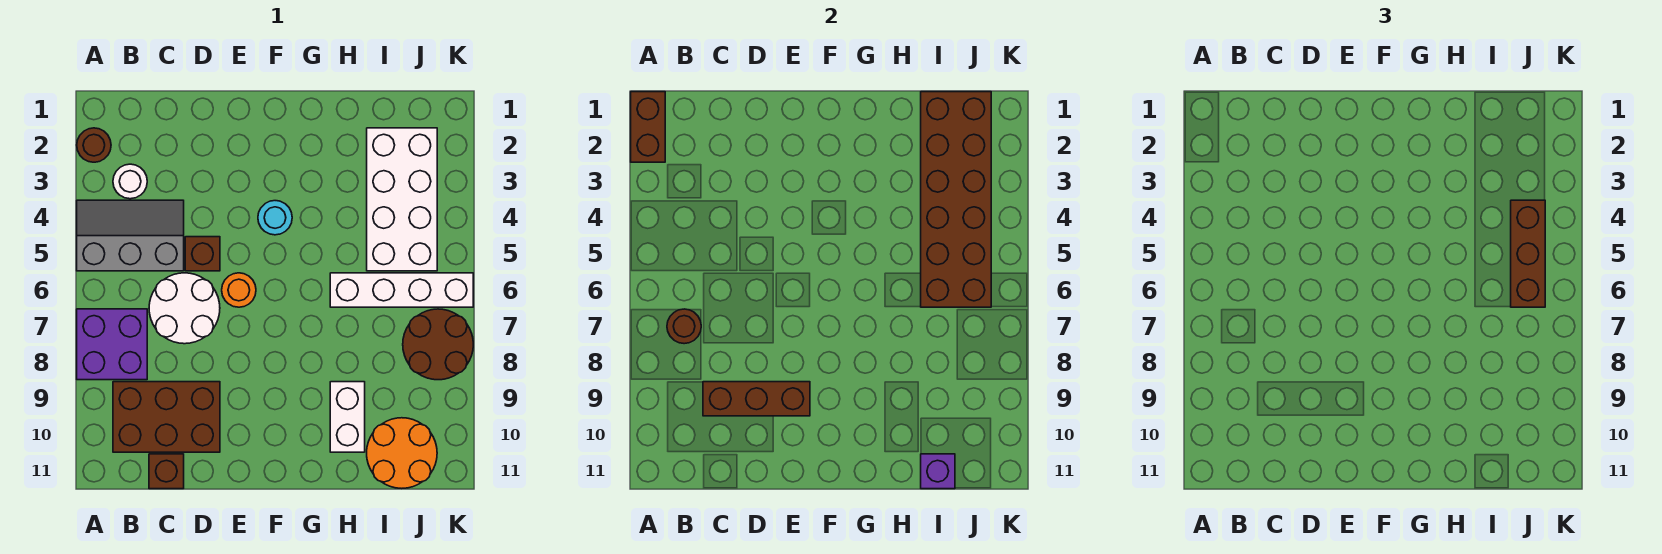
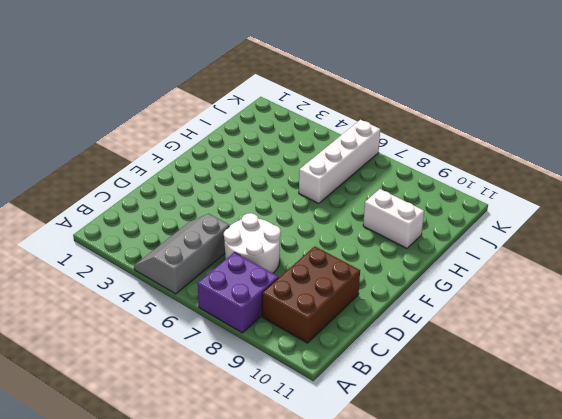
none -> brown 1x1 round brick [77,128,111,162]
none -> white 1x1 round brick [113,164,147,199]
none -> brown 1x1 brick [149,454,184,489]

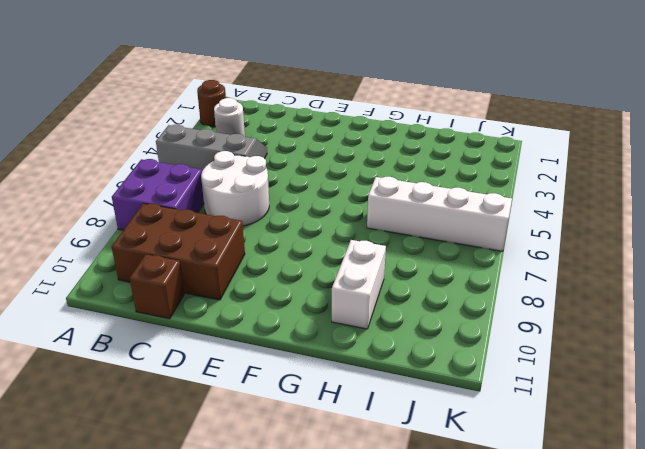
none -> brown 1x1 brick [185,237,220,271]
none -> orange 1x1 round brick [222,273,256,307]
none -> cyan 1x1 round brick [258,201,292,235]

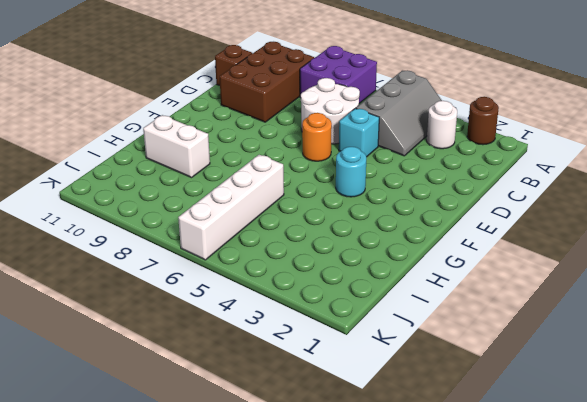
cyan 1x1 brick [339,108,379,157] -> brown 1x1 brick [185,237,220,271]
none -> white 2x4 brick [367,128,437,271]
none -> orange 2x2 round brick [367,418,437,488]
none -> brown 2x2 round brick [403,309,473,380]

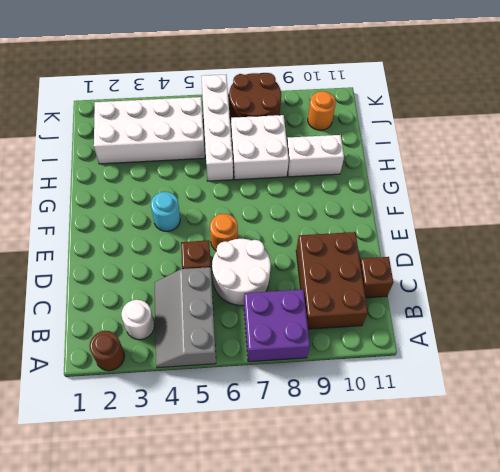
white 2x2 brick [231,115,289,180] -> none
orange 1x1 round brick [308,91,336,130] -> orange 2x2 round brick [367,418,437,488]
none -> brown 1x2 brick [631,92,665,162]
none -> brown 1x1 round brick [667,309,701,344]
none -> brown 1x3 brick [703,382,810,416]

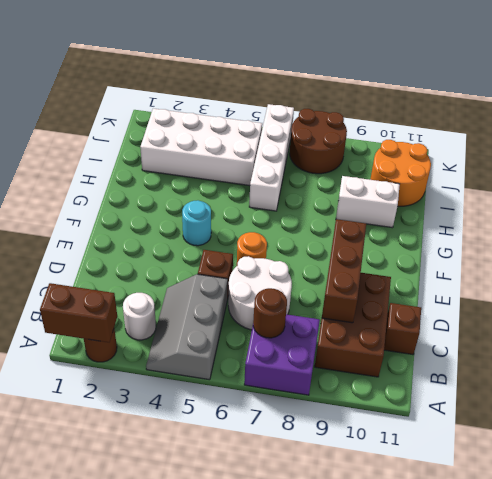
none -> brown 2x6 brick [921,92,991,307]
none -> purple 1x1 brick [921,454,955,489]
none -> brown 1x3 brick [1511,200,1545,307]

